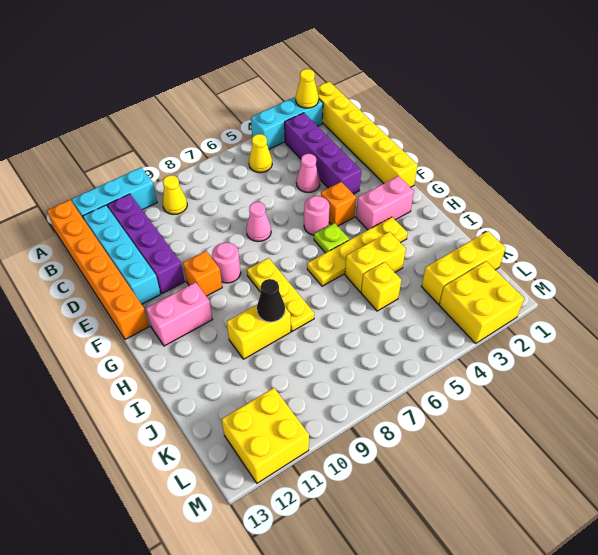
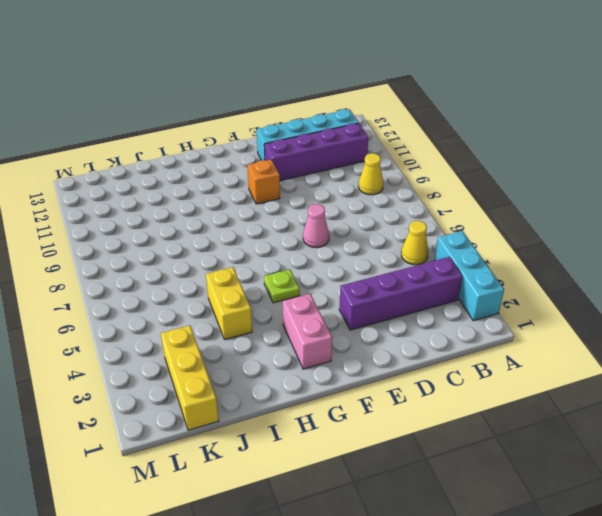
none -> yellow 1x6 brick [316,82,418,187]
none -> cyan 1x3 brick [72,168,157,218]
none -> orange 1x6 brick [47,200,149,339]

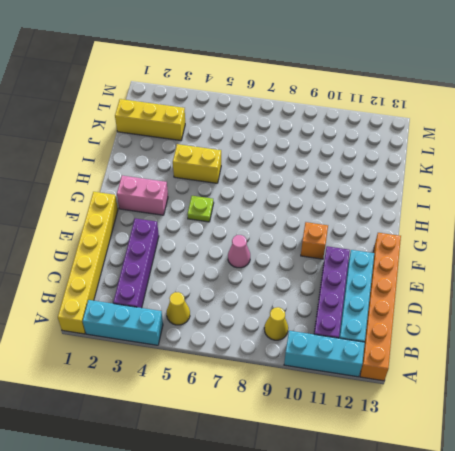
none -> pink 1x1 cone [296,154,320,192]
none -> orange 1x1 brick [321,182,356,226]
none -> pink 1x1 round brick [304,196,330,235]

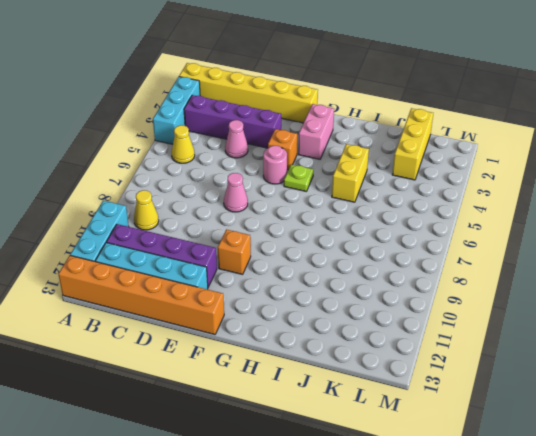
none -> pink 1x1 round brick [212,243,241,283]
none -> yellow 1x3 plate [247,258,314,331]
none -> pink 1x2 brick [146,282,213,346]

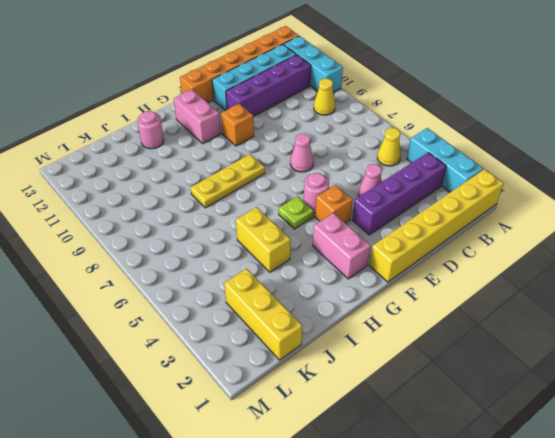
pink 1x1 round brick [137,111,164,149] -> pink 1x1 round brick moved to [212,243,241,283]
none -> yellow 1x4 plate [307,217,408,286]
none -> yellow 1x2 brick [227,305,291,359]
none -> yellow 1x1 brick [361,262,401,311]

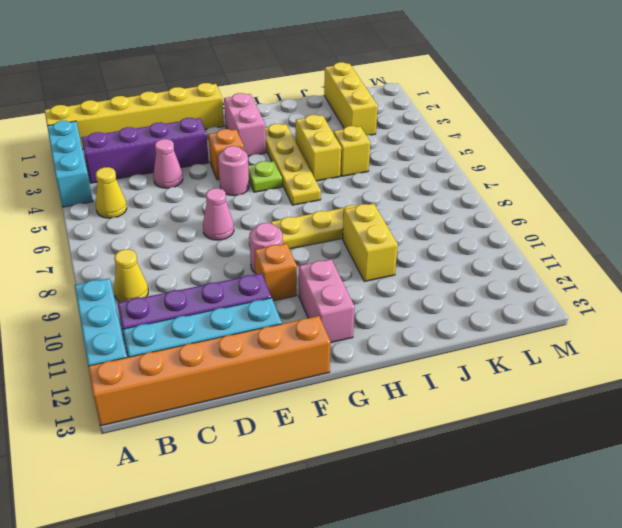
none -> yellow 2x2 brick [439,261,524,343]
none -> yellow 2x2 brick [222,388,309,483]
none -> yellow 1x1 cone [296,69,319,108]

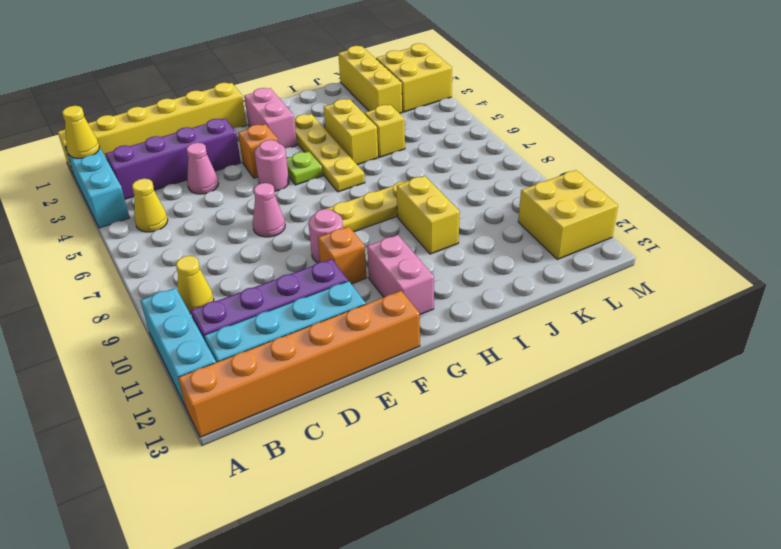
none -> black 1x1 cone [257,279,285,322]

